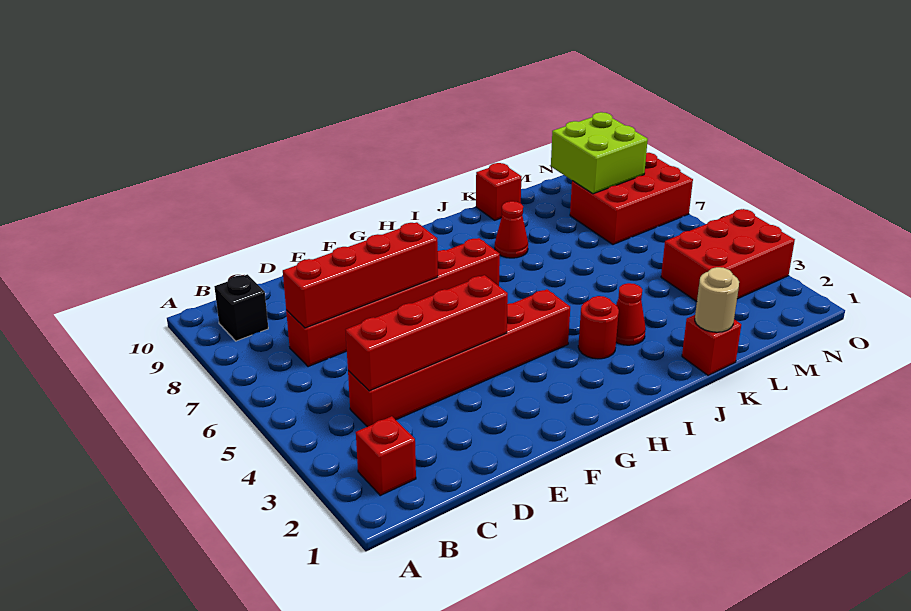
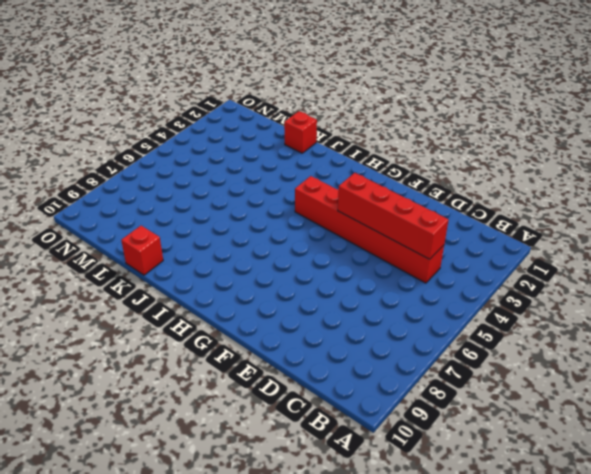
none -> red 1x1 brick [356,416,416,495]
none -> black 1x1 brick [214,274,268,341]
none -> red 1x6 brick [286,238,500,367]

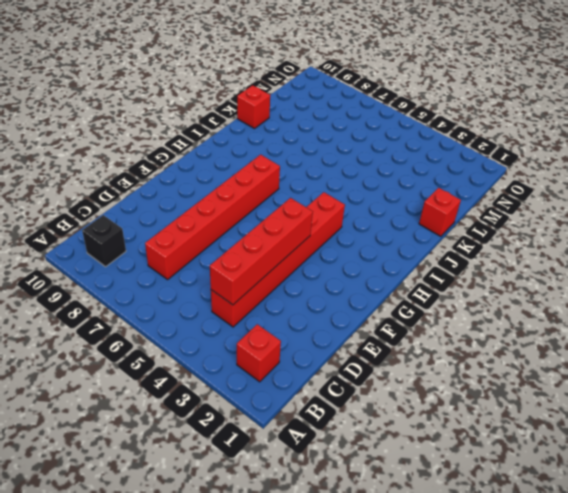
none -> red 1x1 round brick [578,296,619,359]
none -> red 1x1 cone [616,283,646,345]
none -> red 1x1 cone [495,201,528,258]

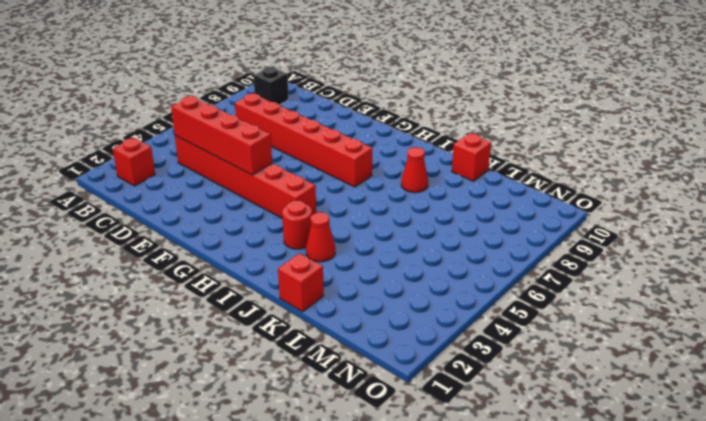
none -> red 2x3 brick [661,209,795,301]
none -> red 2x3 brick [570,153,693,244]
none -> red 1x4 brick [283,222,438,328]

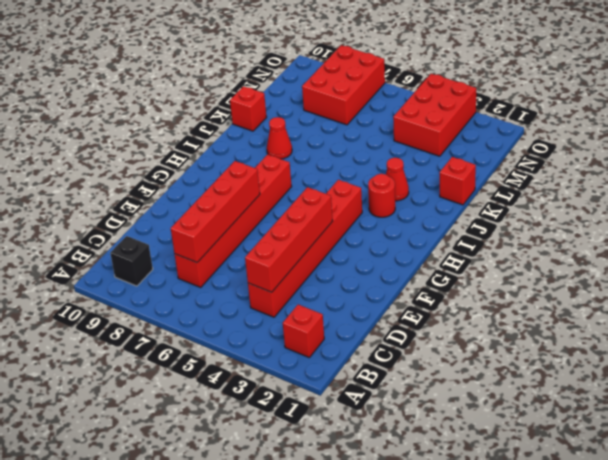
none -> tan 1x1 round brick [695,267,739,332]
none -> lime 2x2 brick [551,112,648,194]

